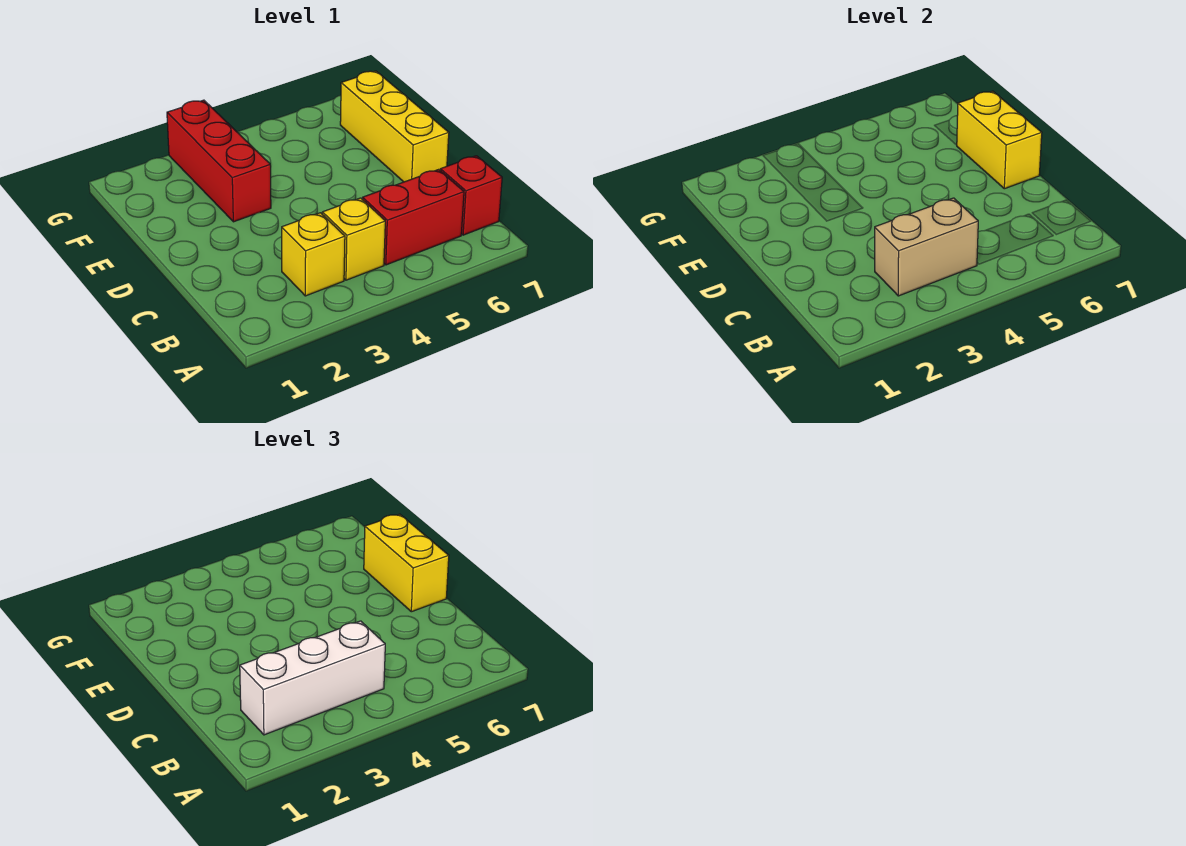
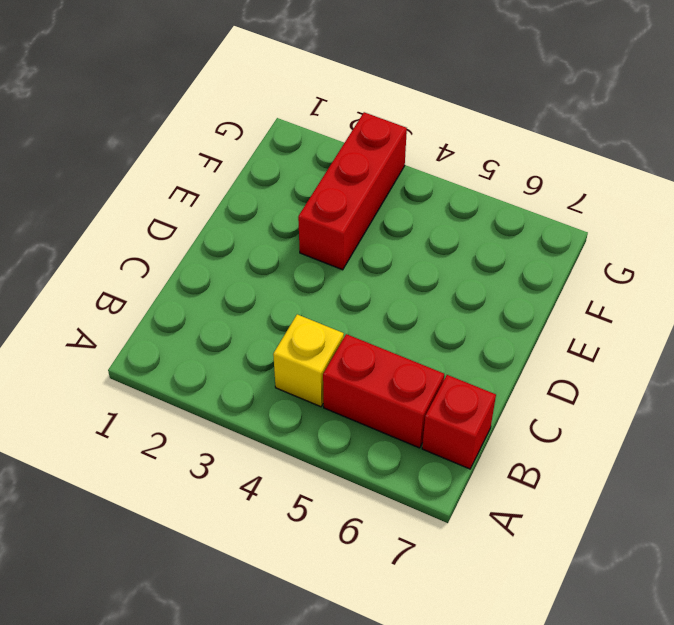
none -> yellow 1x1 brick [282,213,345,296]
none -> yellow 1x3 brick [340,71,449,182]

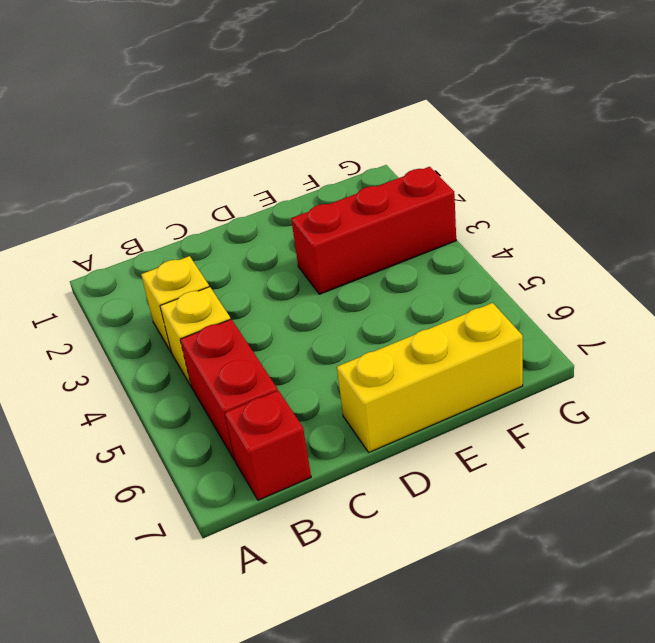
none -> tan 1x2 brick [875,198,978,296]
none -> yellow 1x2 brick [957,91,1042,189]

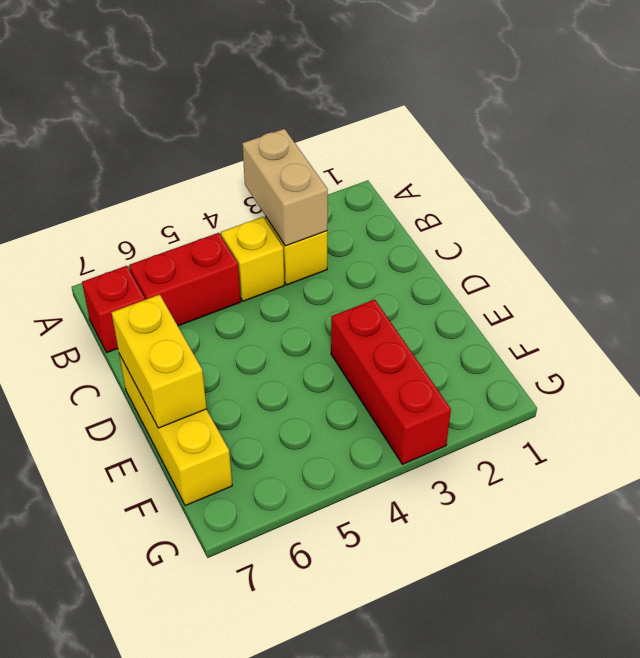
tan 1x2 brick [242,129,328,246] -> tan 1x2 brick turned to [875,198,978,296]
none -> white 1x3 brick [240,621,385,735]
none -> yellow 1x2 brick [364,514,449,612]

